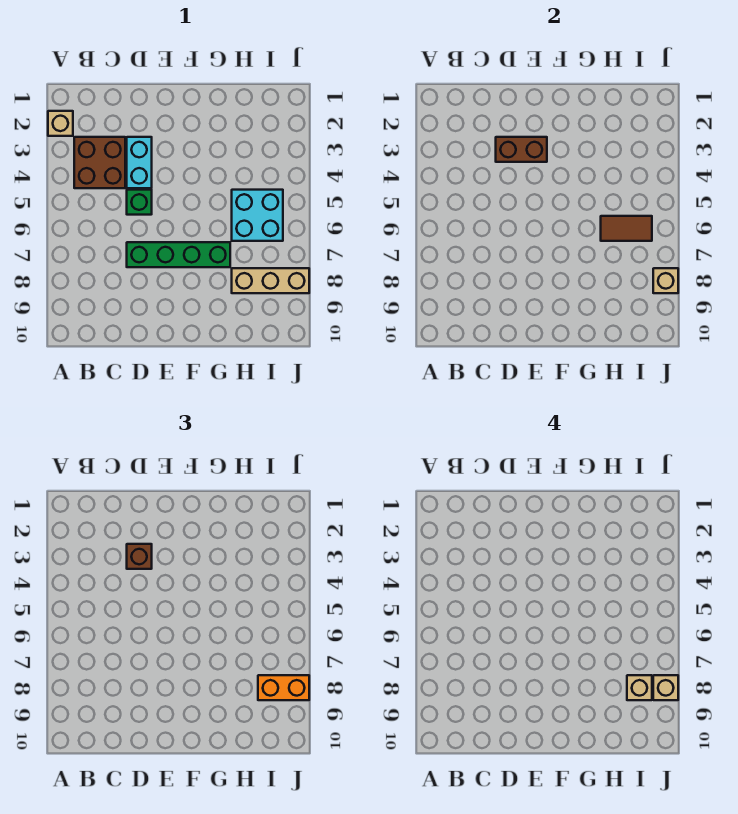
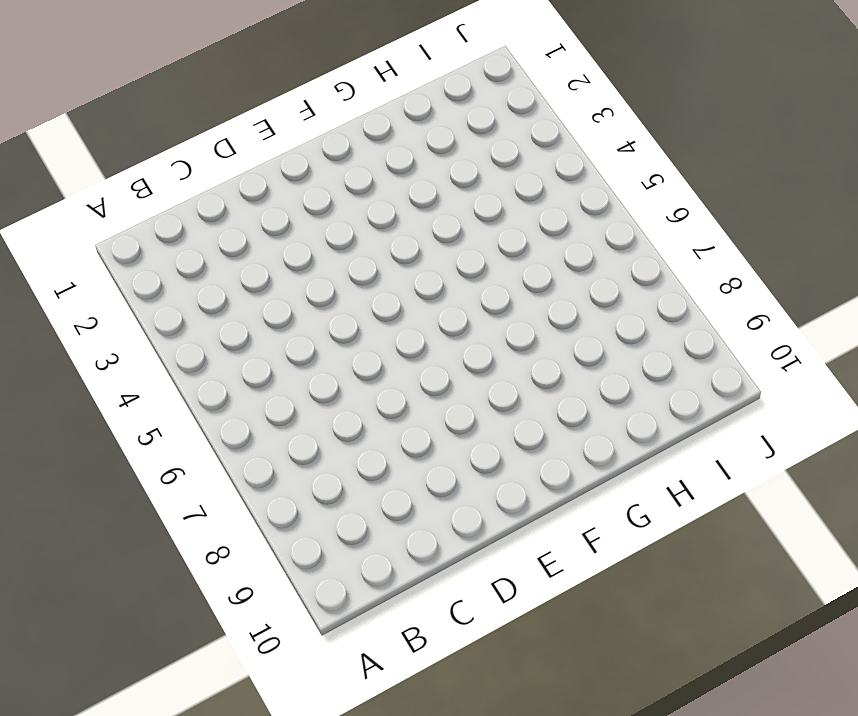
none -> tan 1x1 brick [48,111,73,136]
none -> brown 2x2 brick [74,137,125,188]
none -> cyan 1x2 brick [127,137,152,188]

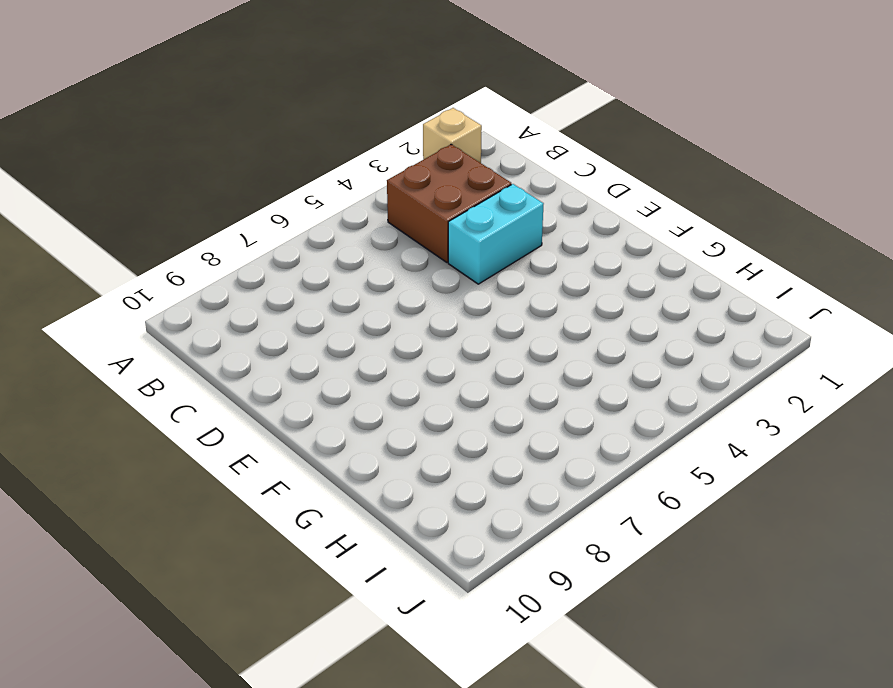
none -> green 1x1 brick [127,190,152,215]
none -> green 1x4 brick [127,242,230,267]
none -> cyan 2x2 brick [232,190,283,241]

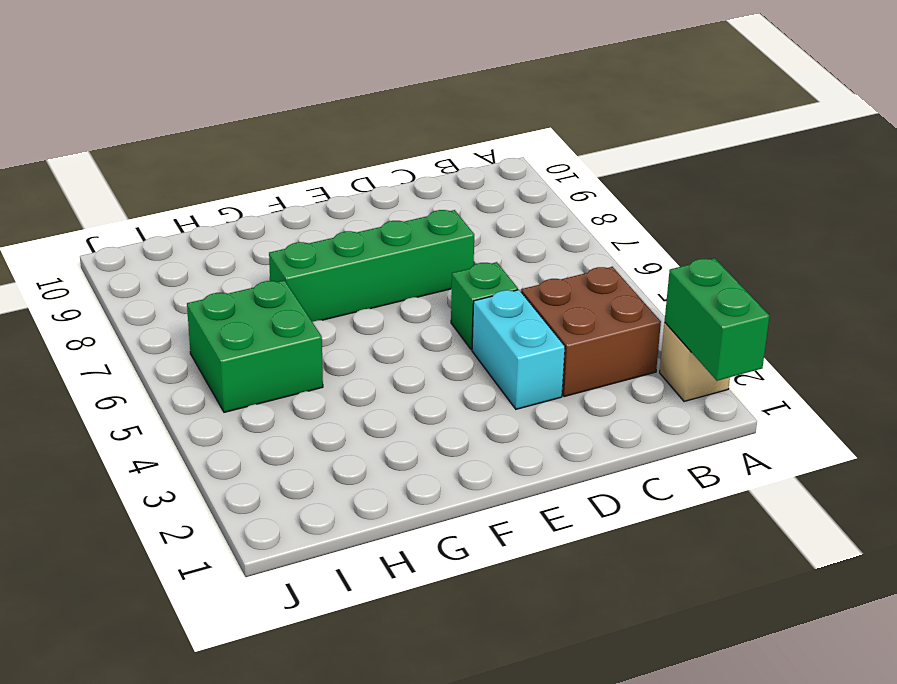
green 1x2 brick [665,258,770,381] -> none
green 2x2 brick [187,280,323,412] -> cyan 2x2 brick [232,190,283,241]
none -> tan 1x3 brick [232,268,309,293]
none -> brown 1x2 brick [496,137,547,162]
none -> brown 1x2 tile [601,216,652,241]

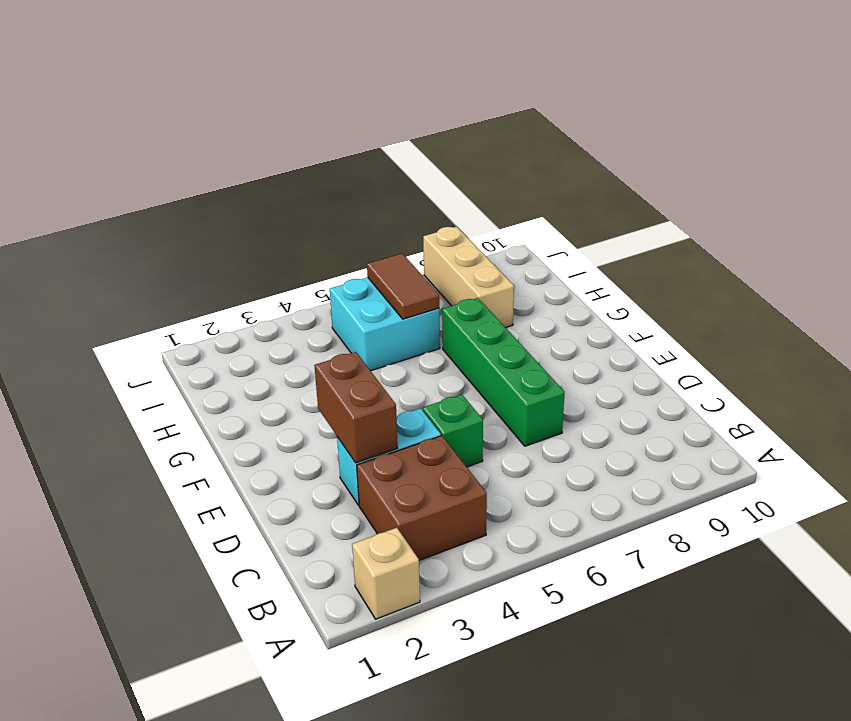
none -> tan 1x1 brick [653,268,678,293]
none -> brown 1x1 brick [127,544,152,569]
none -> orange 1x2 brick [258,675,309,700]

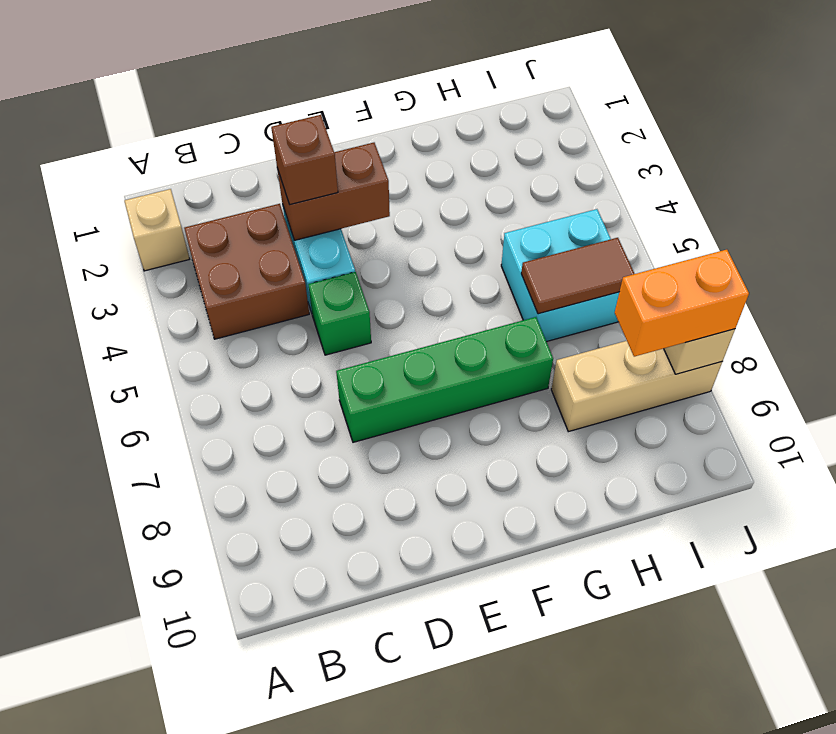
none -> tan 1x1 brick [627,675,652,700]
none -> tan 1x1 brick [653,675,678,700]

